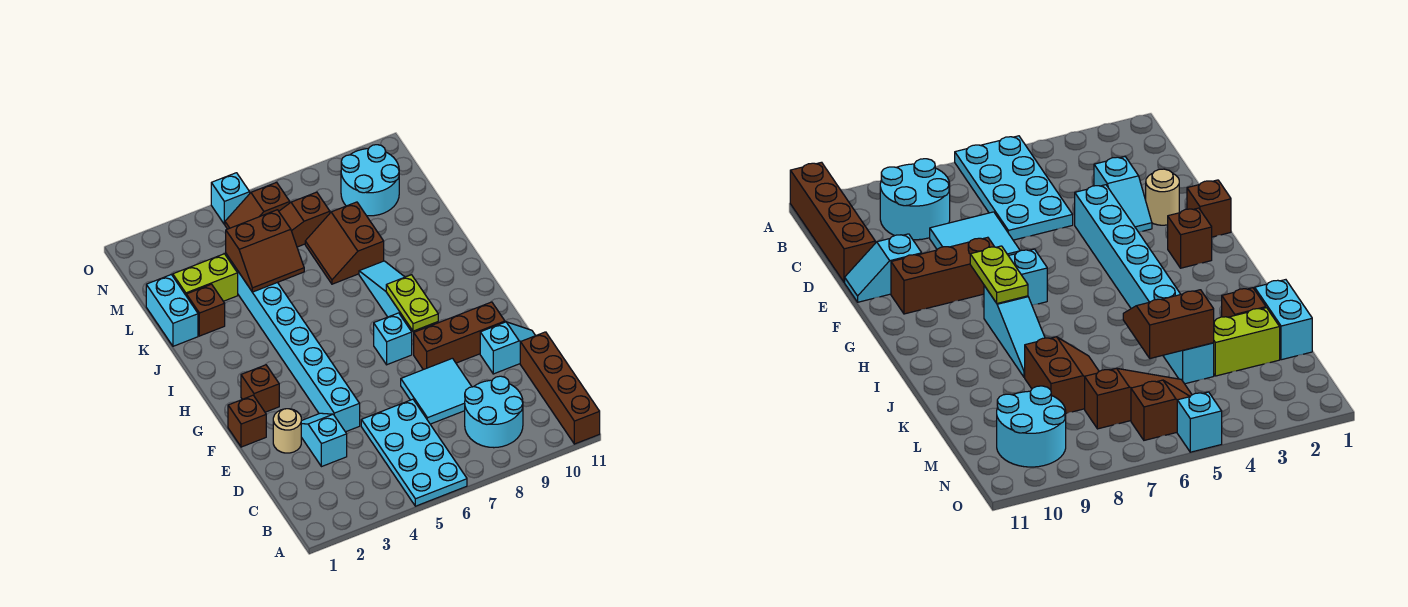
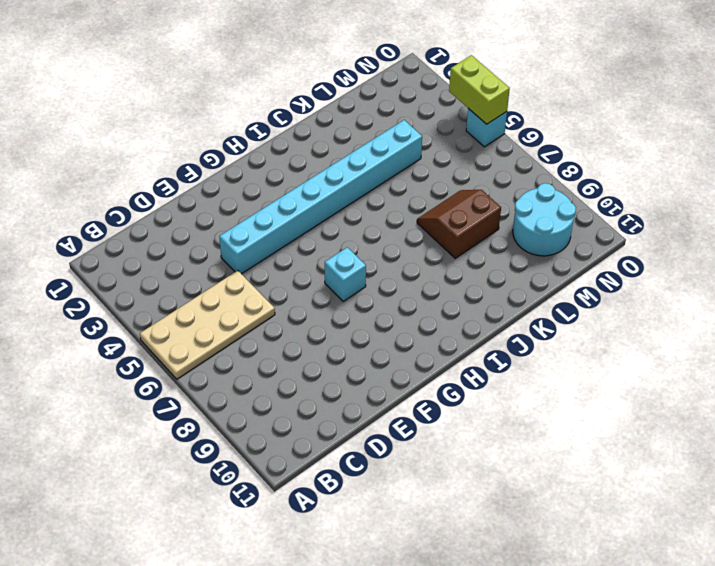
tan 2x4 plate [140,271,275,379] -> cyan 2x4 plate [361,399,467,506]
lime 1x2 brick [449,55,510,124] -> lime 1x2 brick moved to [173,254,238,301]
none -> brown 1x4 brick [520,332,600,444]
none -> cyan 2x2 round brick [465,376,523,448]
none -> cyan 1x2 slope [301,413,347,467]

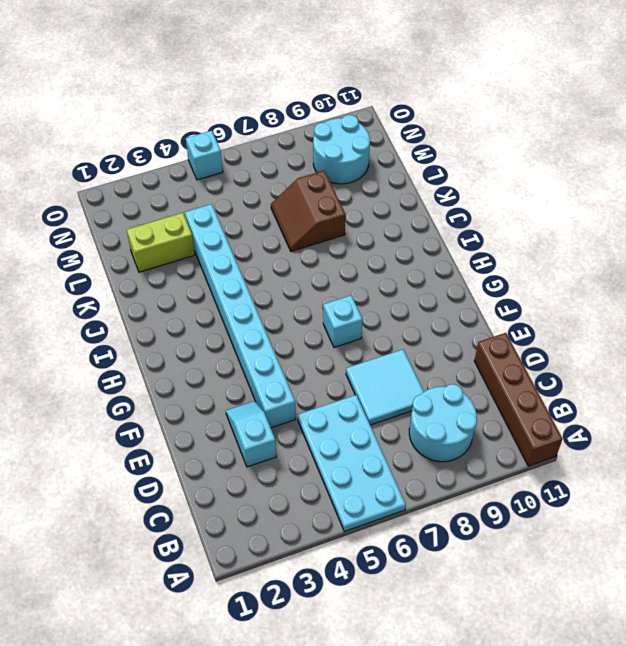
none -> tan 1x1 round brick [273,409,301,453]
none -> cyan 1x2 slope [480,322,535,374]
none -> brown 1x1 brick [228,395,266,447]

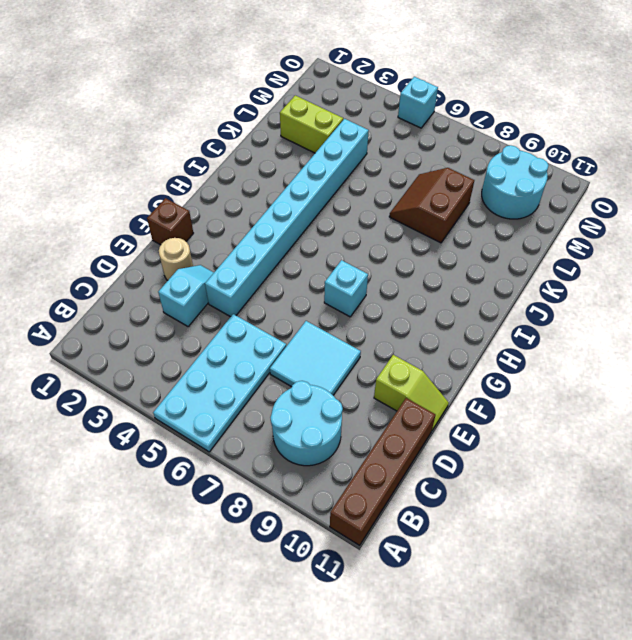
lime 1x2 slope [374,355,449,430] -> cyan 1x2 slope [480,322,535,374]
none -> brown 1x3 brick [414,302,505,370]
none -> brown 1x1 brick [241,365,279,412]
none -> cyan 1x3 slope [359,261,412,330]

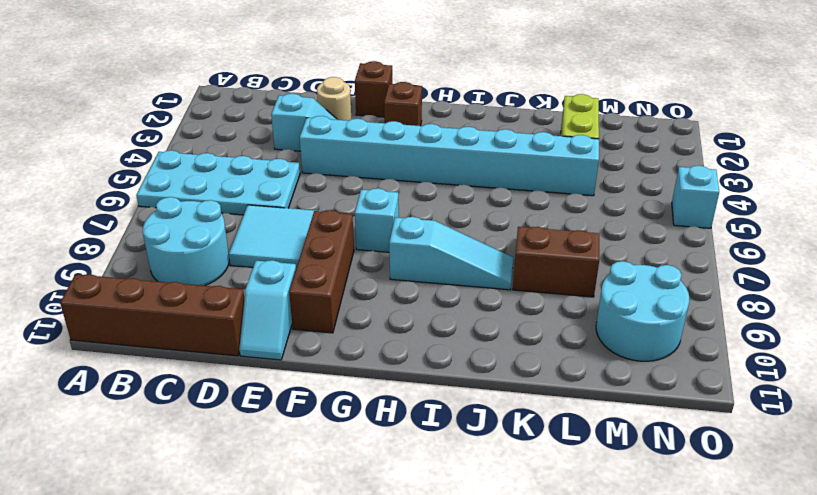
none -> cyan 1x2 brick [146,275,198,346]
none -> brown 1x1 brick [186,284,225,336]
none -> brown 1x3 slope [279,192,330,247]

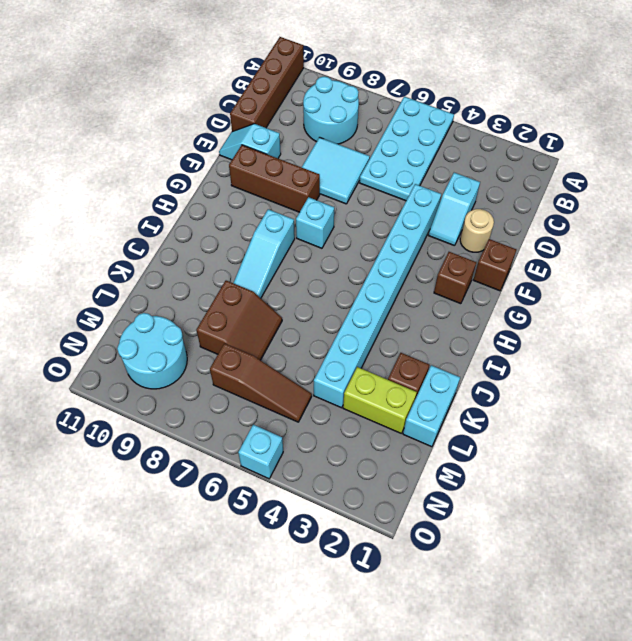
none -> brown 1x2 slope [225,182,290,229]
none -> lime 1x2 plate [386,275,438,331]
none -> brown 2x2 slope [226,210,304,292]

